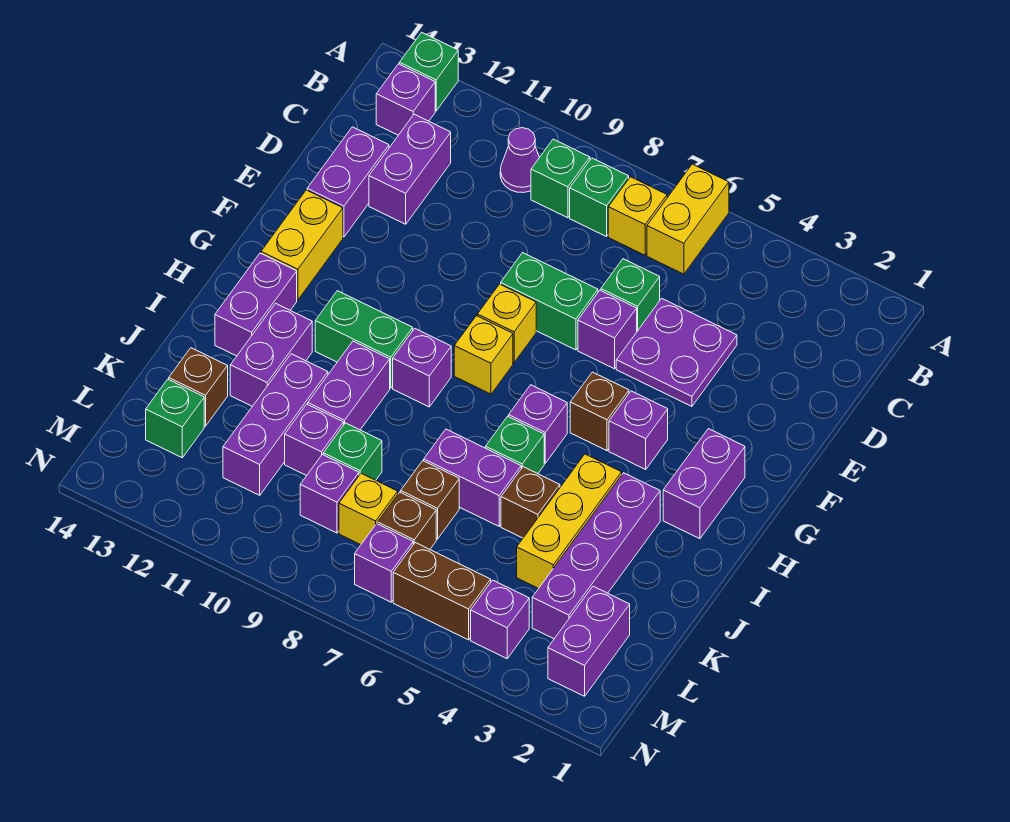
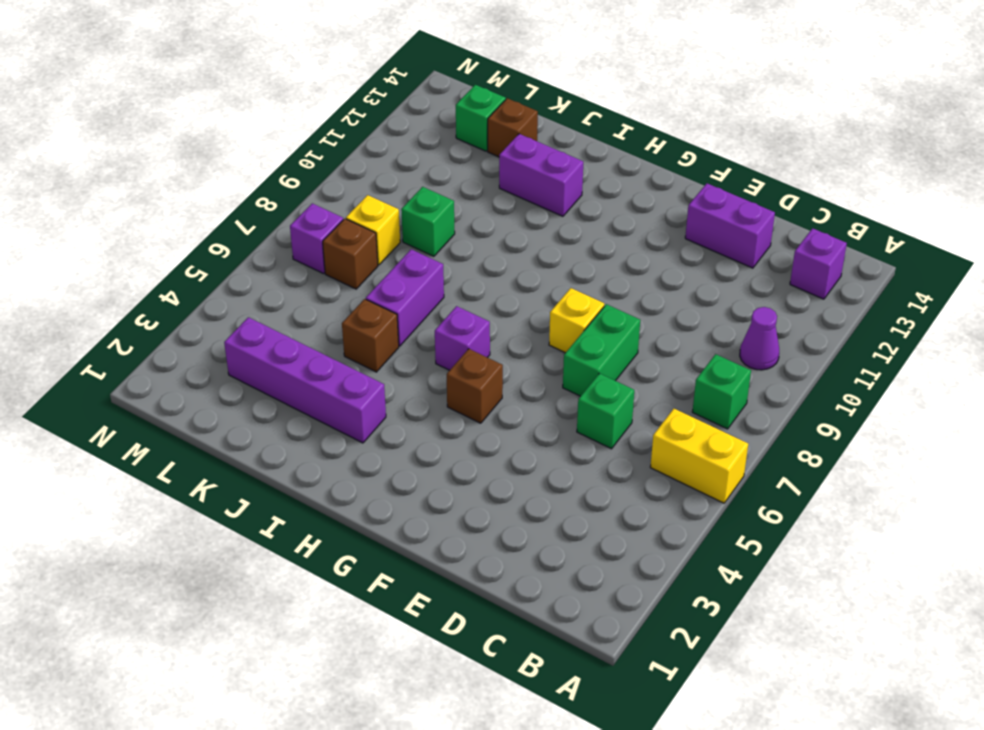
none -> green 1x1 brick [400,32,458,111]
none -> yellow 1x1 brick [608,177,667,255]
none -> green 1x1 brick [531,139,590,218]
none -> purple 1x2 brick [369,114,451,224]

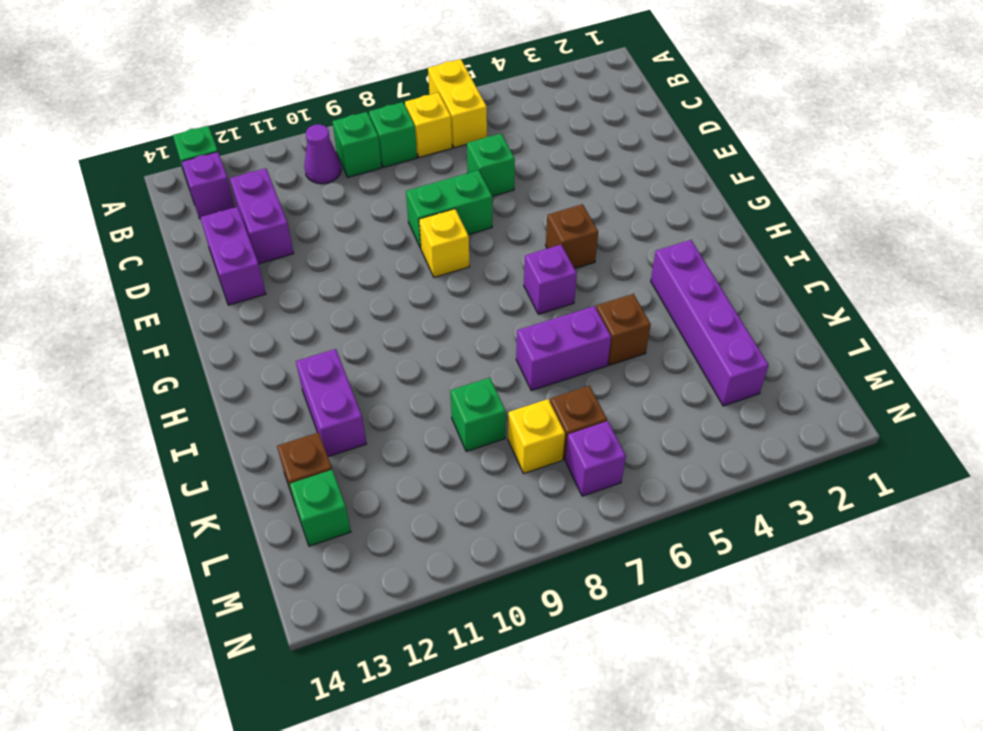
none -> purple 2x2 plate [616,298,737,406]
none -> purple 1x1 brick [578,290,637,369]
none -> yellow 1x2 brick [261,190,343,300]
none -> purple 1x2 brick [663,429,745,539]

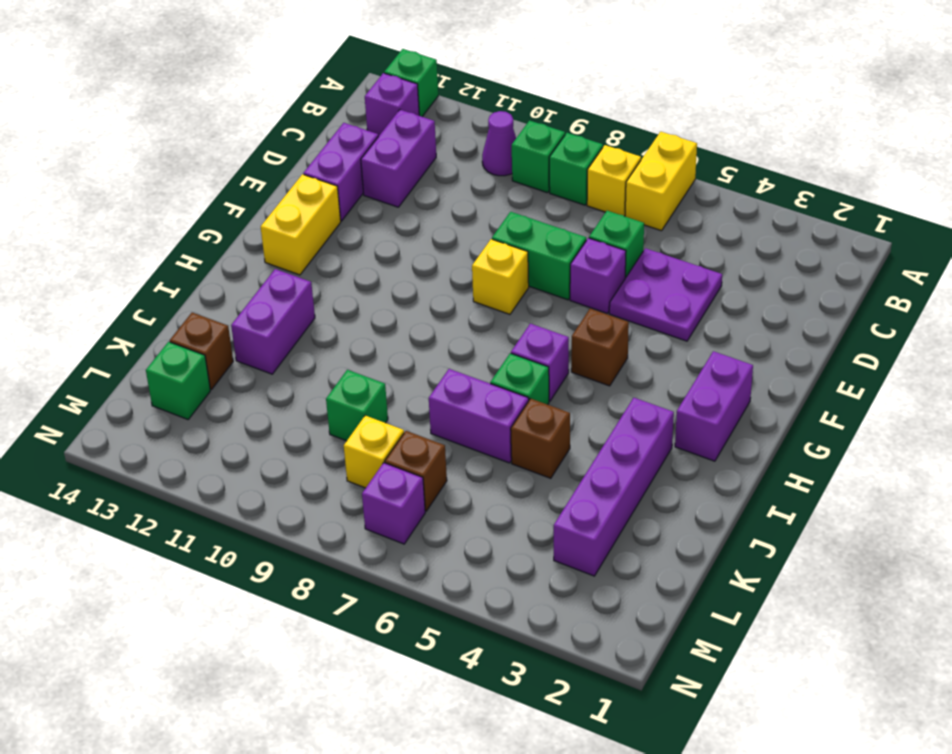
none -> purple 1x1 brick [609,391,668,469]
none -> yellow 1x1 brick [454,316,513,394]
none -> purple 1x1 brick [393,328,451,407]
none -> green 1x2 brick [315,291,413,388]

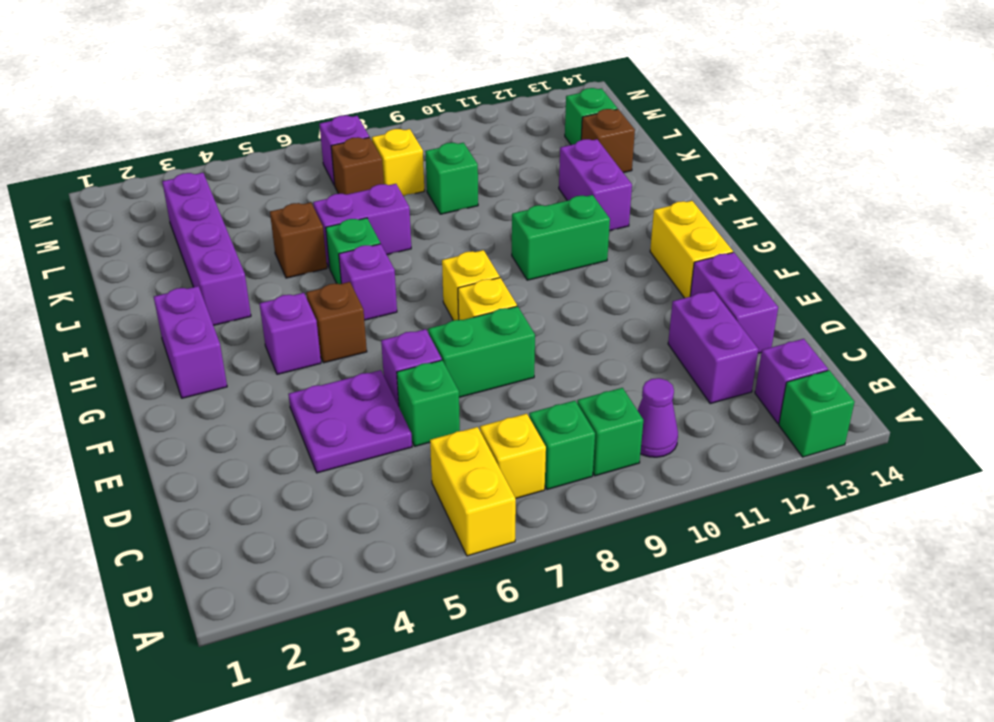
none -> purple 1x1 brick [393,328,451,407]
none -> purple 1x2 brick [215,253,297,356]
none -> yellow 1x3 brick [517,454,622,589]
none -> purple 1x2 brick [308,341,390,430]

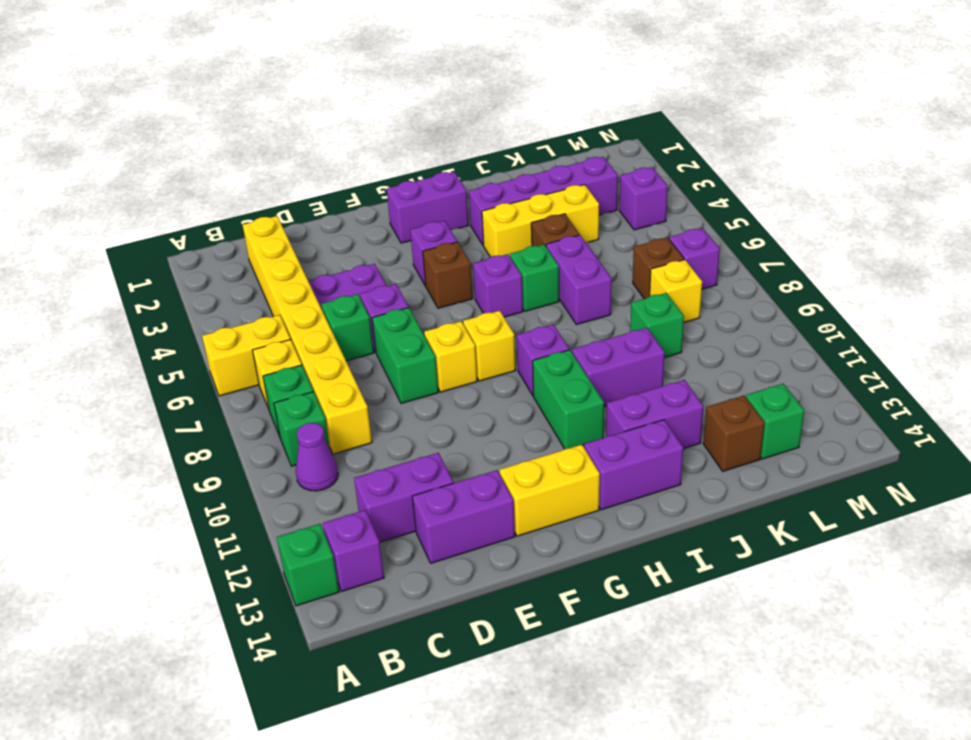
yellow 1x8 brick [243,216,372,454] -> none
none -> purple 1x3 brick [223,354,328,495]
none -> brown 1x1 brick [401,461,459,539]
none -> purple 1x1 brick [285,404,344,476]
none -> purple 1x2 brick [548,586,630,696]

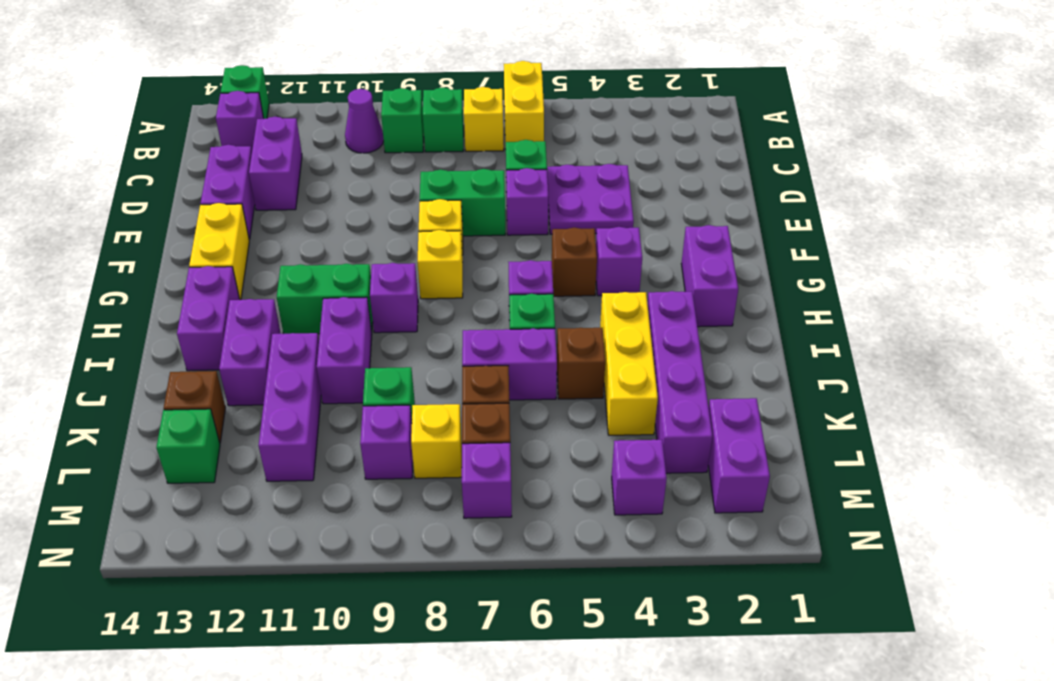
none -> purple 1x1 brick [285,404,344,476]
none -> brown 1x2 brick [393,543,491,640]

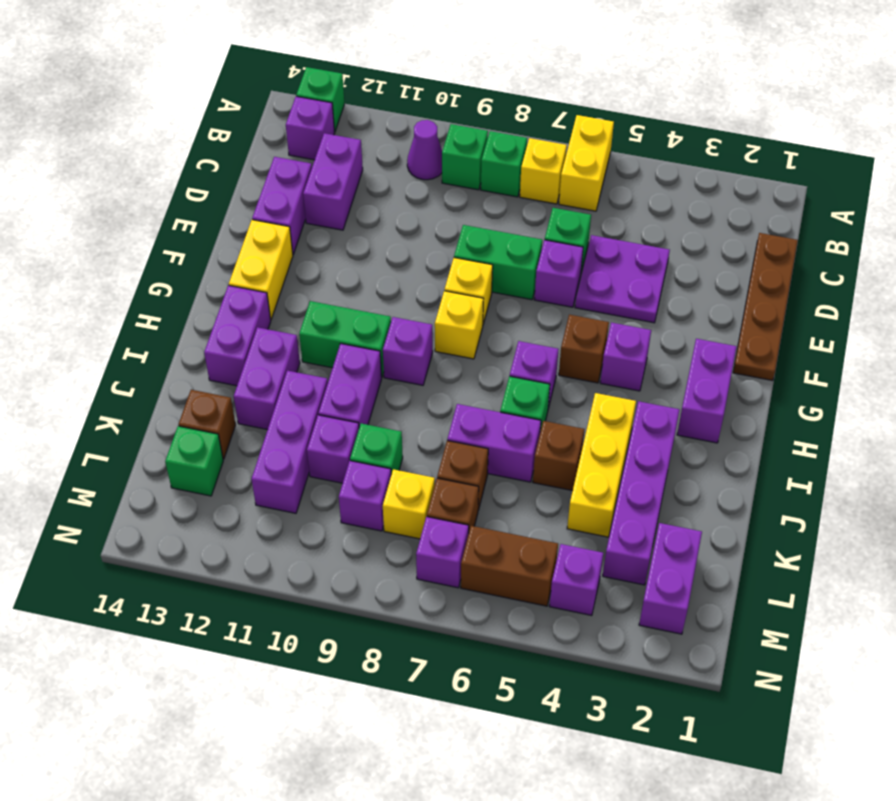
brown 1x4 plate [733,233,798,381] -> none

